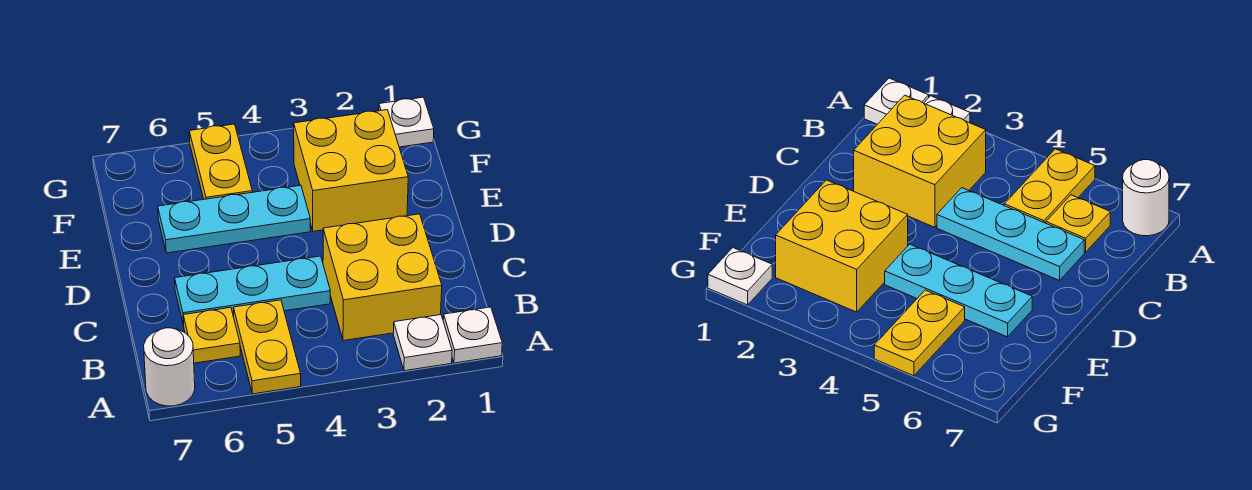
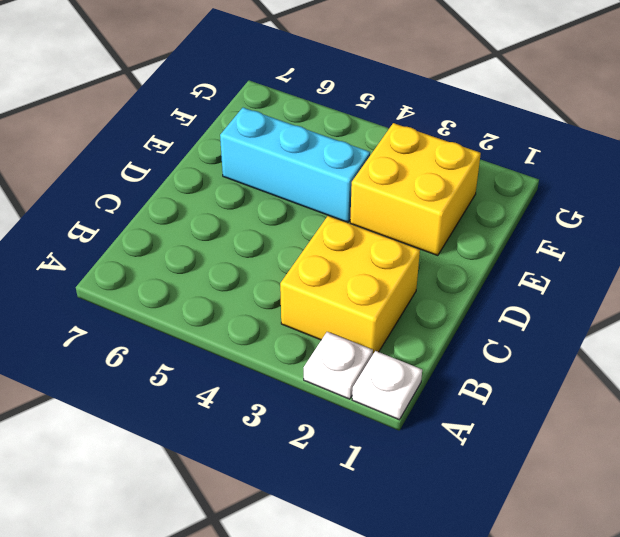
cyan 1x3 brick [220,108,370,222] -> cyan 1x3 plate [158,185,310,253]
none -> yellow 1x2 plate [234,300,301,394]
none -> white 1x1 round brick [144,328,195,406]

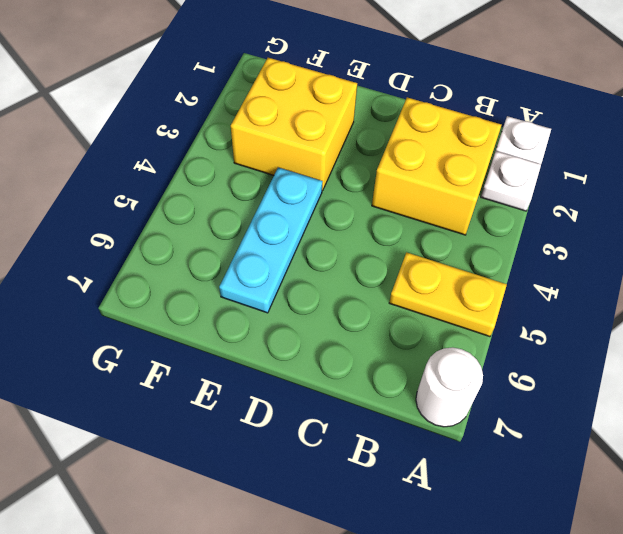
none -> yellow 1x1 plate [183,308,240,363]
none -> cyan 1x3 plate [175,256,330,326]

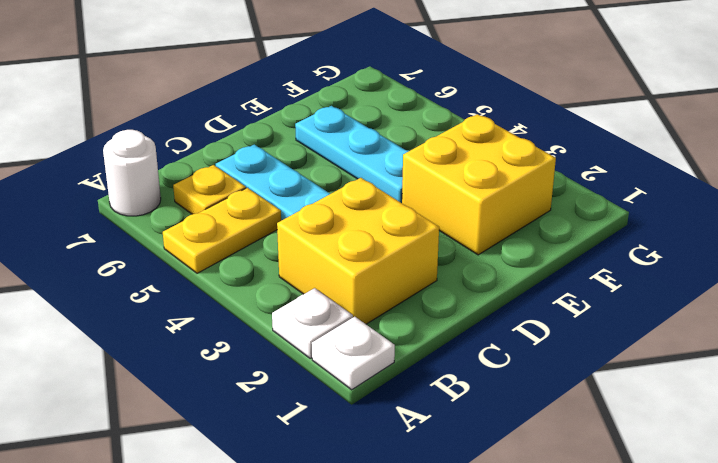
none -> yellow 1x2 plate [189,124,252,199]
none -> white 1x1 plate [379,97,434,147]

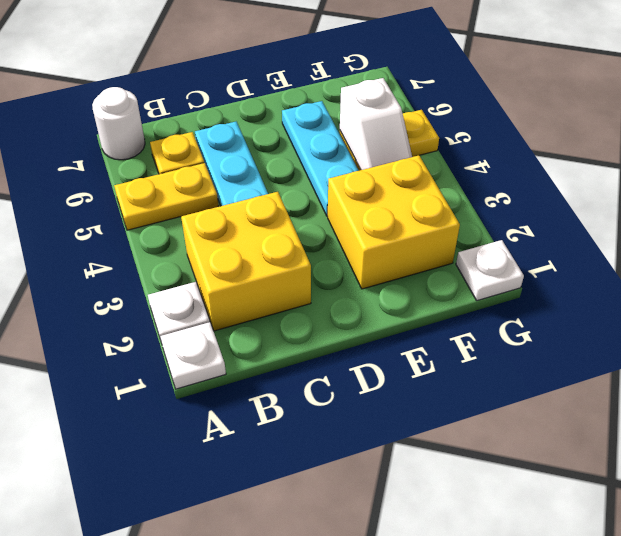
white 1x2 slope [340,78,412,170] -> none

